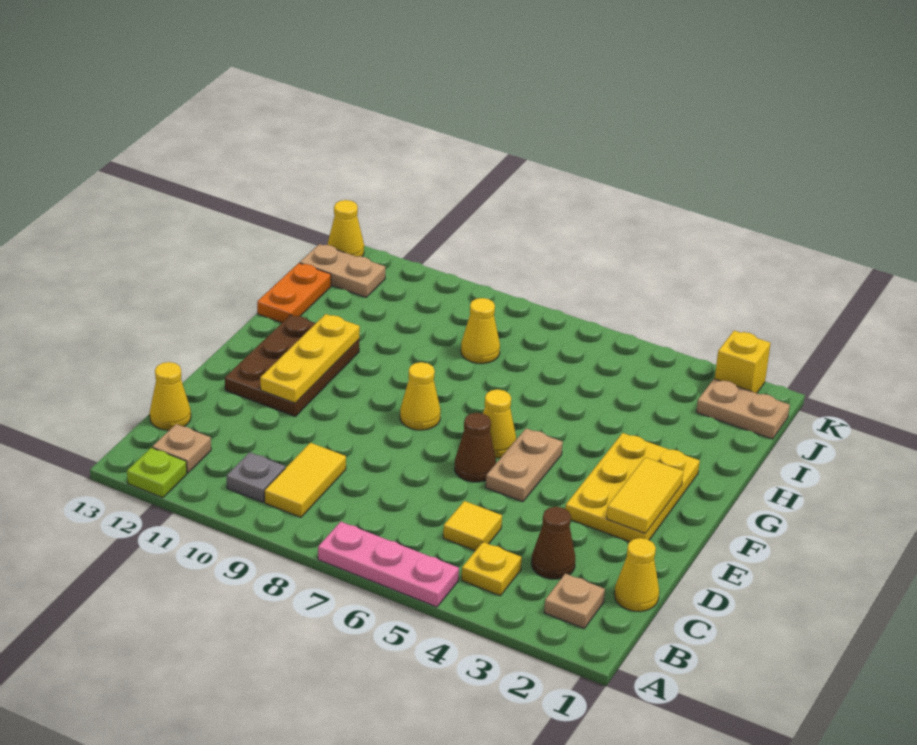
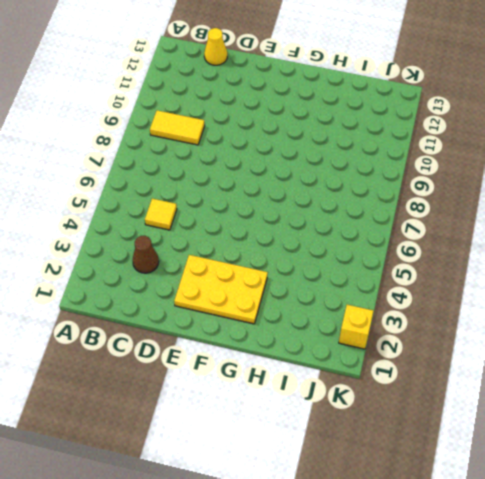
none -> pink 1x3 plate [318,522,459,607]
none -> lime 1x1 plate [127,448,187,498]
none -> tan 1x1 plate [544,574,605,628]

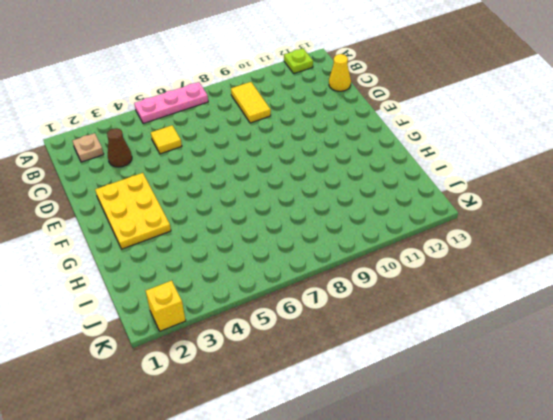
none -> yellow 1x1 plate [461,542,522,596]
none -> grey 1x1 plate [227,452,285,502]
none -> tan 1x1 plate [152,424,211,473]

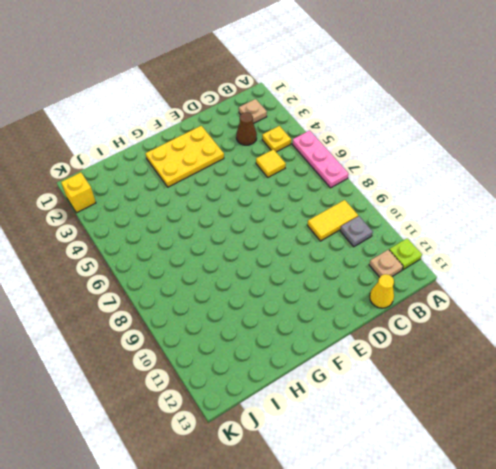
none -> yellow 1x1 cone [614,538,659,611]
none -> tan 1x2 plate [486,428,563,502]
none -> brown 1x1 cone [455,413,496,482]

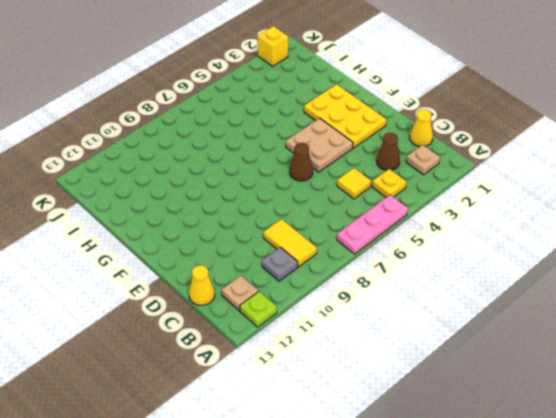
tan 2x2 plate [286,118,353,172] -> tan 1x2 plate [486,428,563,502]
none -> brown 2x3 plate [225,315,359,416]
none -> yellow 1x1 cone [483,389,516,458]
none -> yellow 1x1 cone [400,362,441,430]

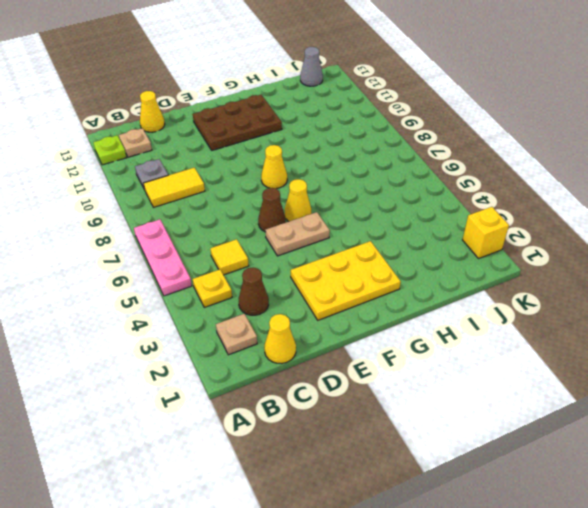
grey 1x1 cone [300,47,323,86] -> tan 1x2 plate [300,244,385,297]
none -> orange 1x2 plate [257,263,331,323]
none -> yellow 1x1 cone [461,298,500,364]
none -> tan 1x2 plate [696,379,790,439]

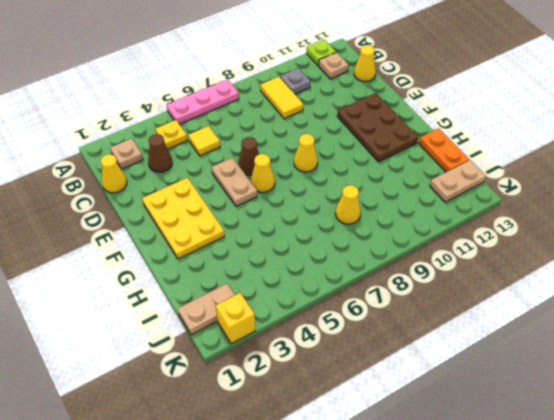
none -> yellow 1x1 cone [328,200,364,257]
none -> yellow 1x2 tile [606,457,683,533]
none -> yellow 1x3 plate [260,314,360,403]

